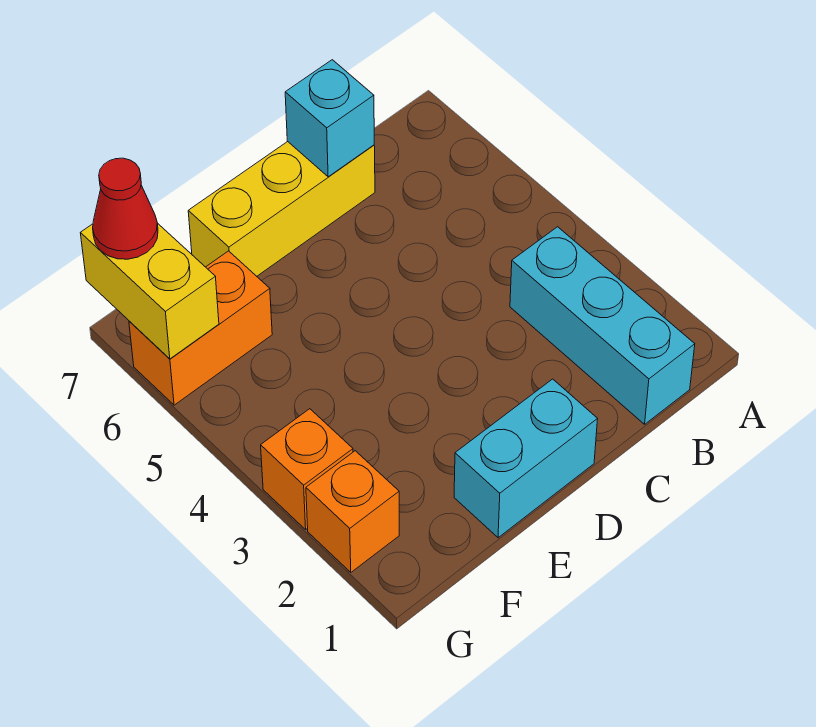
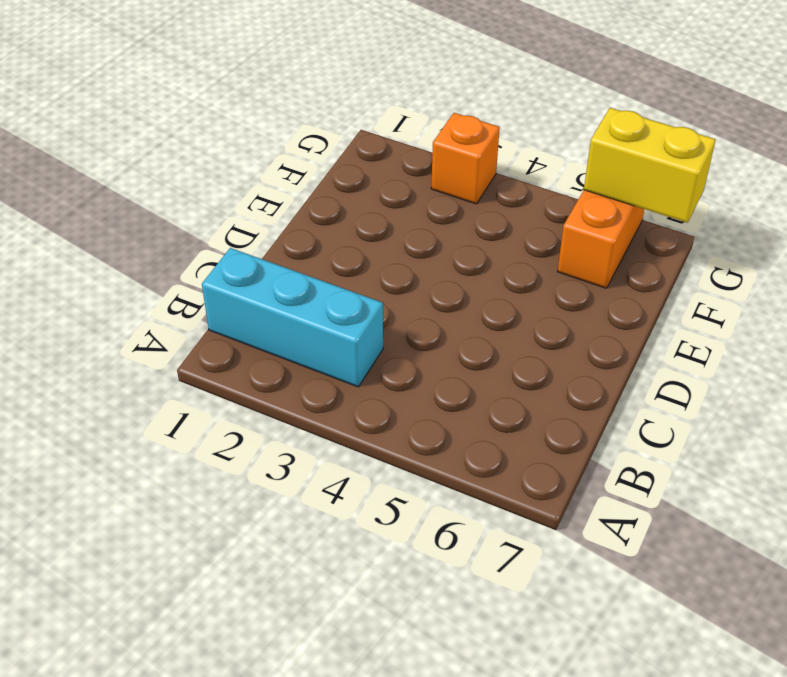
none -> yellow 1x3 brick [188,142,375,276]
none -> cyan 1x2 brick [454,379,598,538]

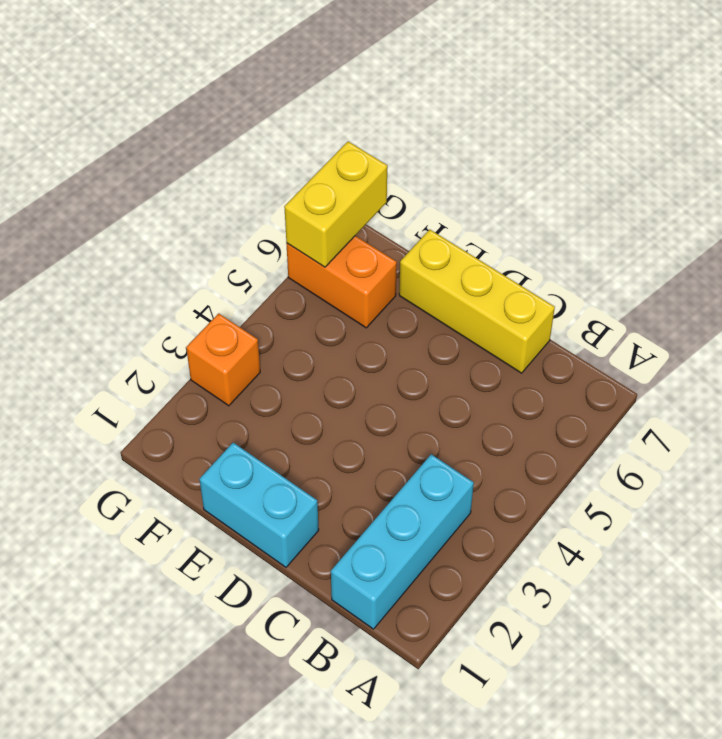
none -> orange 1x1 brick [306,451,399,572]
none -> cyan 1x1 brick [285,60,374,177]

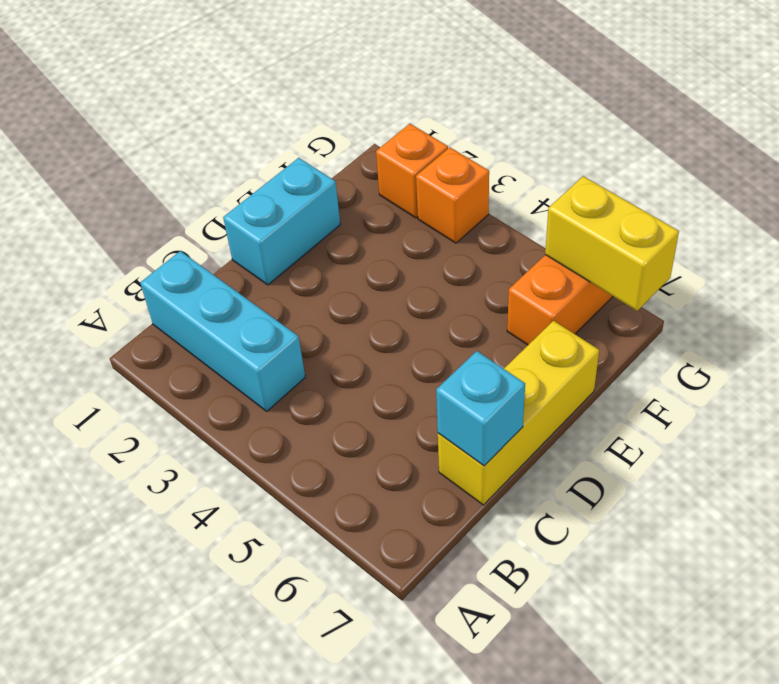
none -> red 1x1 cone [93,158,158,259]

